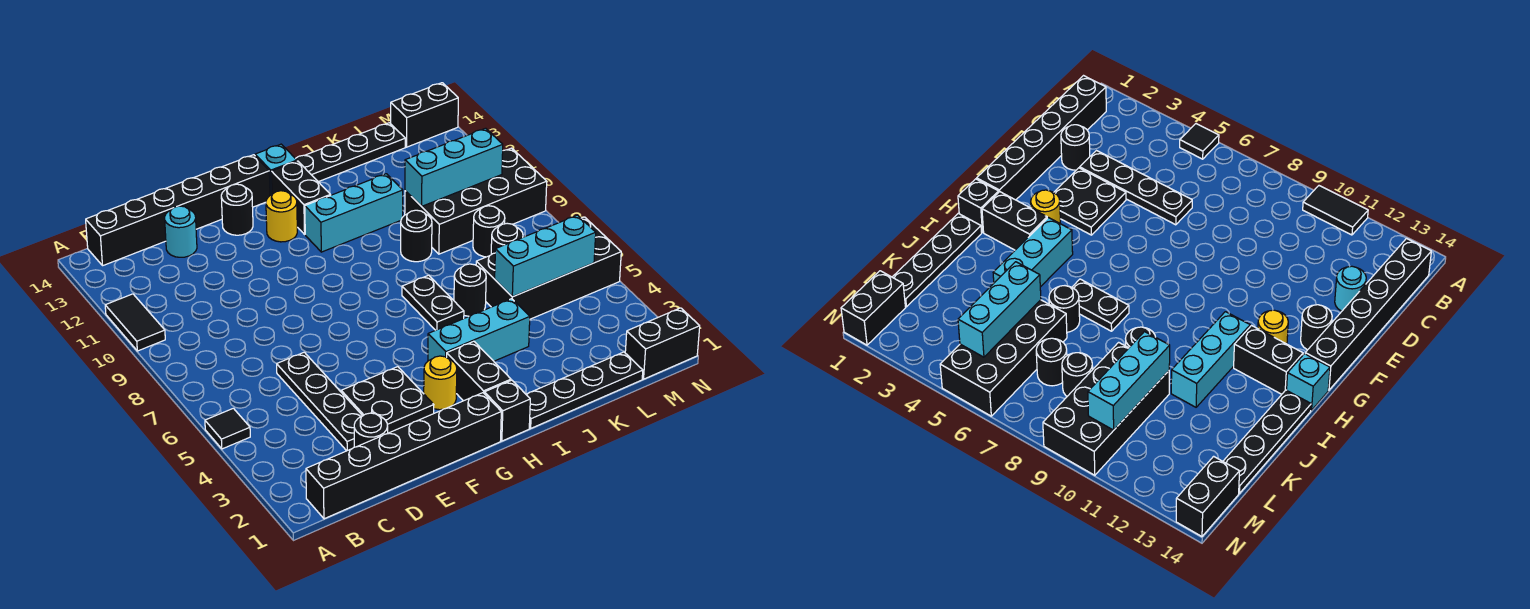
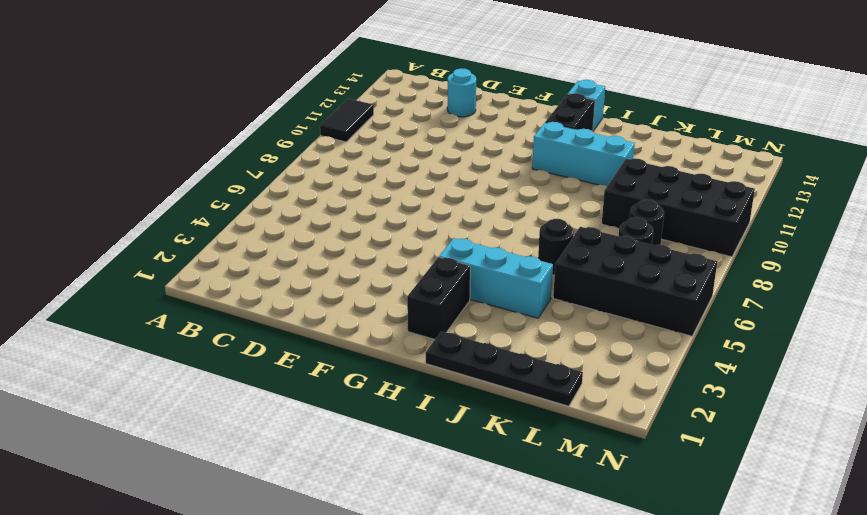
none -> black 1x1 tile [205,408,250,449]
none -> black 1x6 brick [306,393,501,519]
none -> black 1x6 brick [86,155,270,265]
none -> black 1x1 round brick [354,413,388,447]

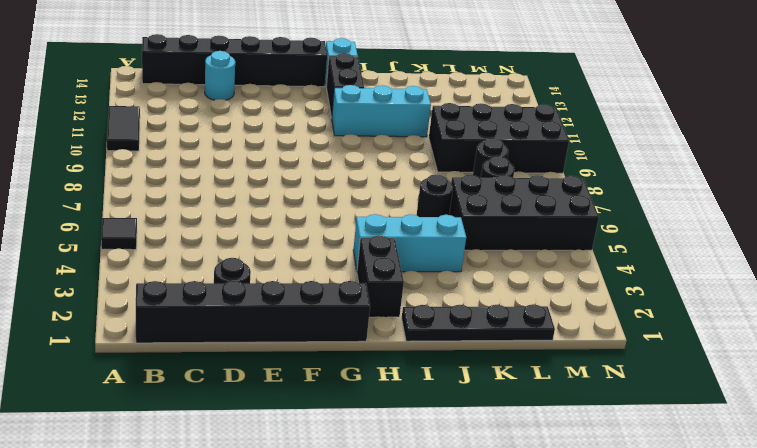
none -> black 1x4 plate [277,352,362,451]
none -> black 2x2 plate [341,367,434,433]
none -> black 1x1 round brick [221,184,253,235]
none -> yellow 1x1 round brick [424,356,457,410]

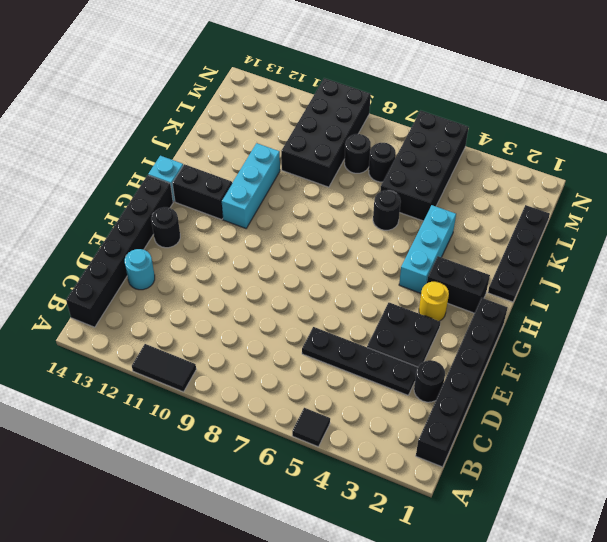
none -> yellow 1x1 round brick [266,191,297,242]
none -> black 1x1 brick [484,380,530,441]
none -> black 1x2 plate [402,275,464,330]
none -> black 1x4 plate [295,123,405,182]

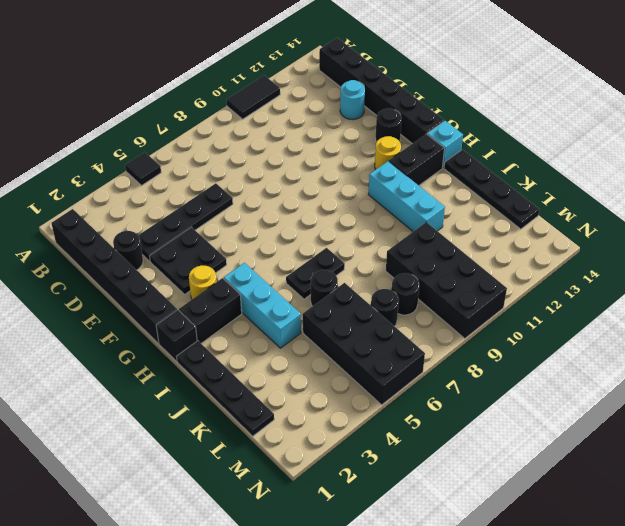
none -> black 1x1 round brick [401,210,432,262]
none -> black 1x2 brick [625,308,700,379]
none -> black 1x2 brick [391,83,458,147]
none -> cyan 1x3 brick [495,215,596,297]

